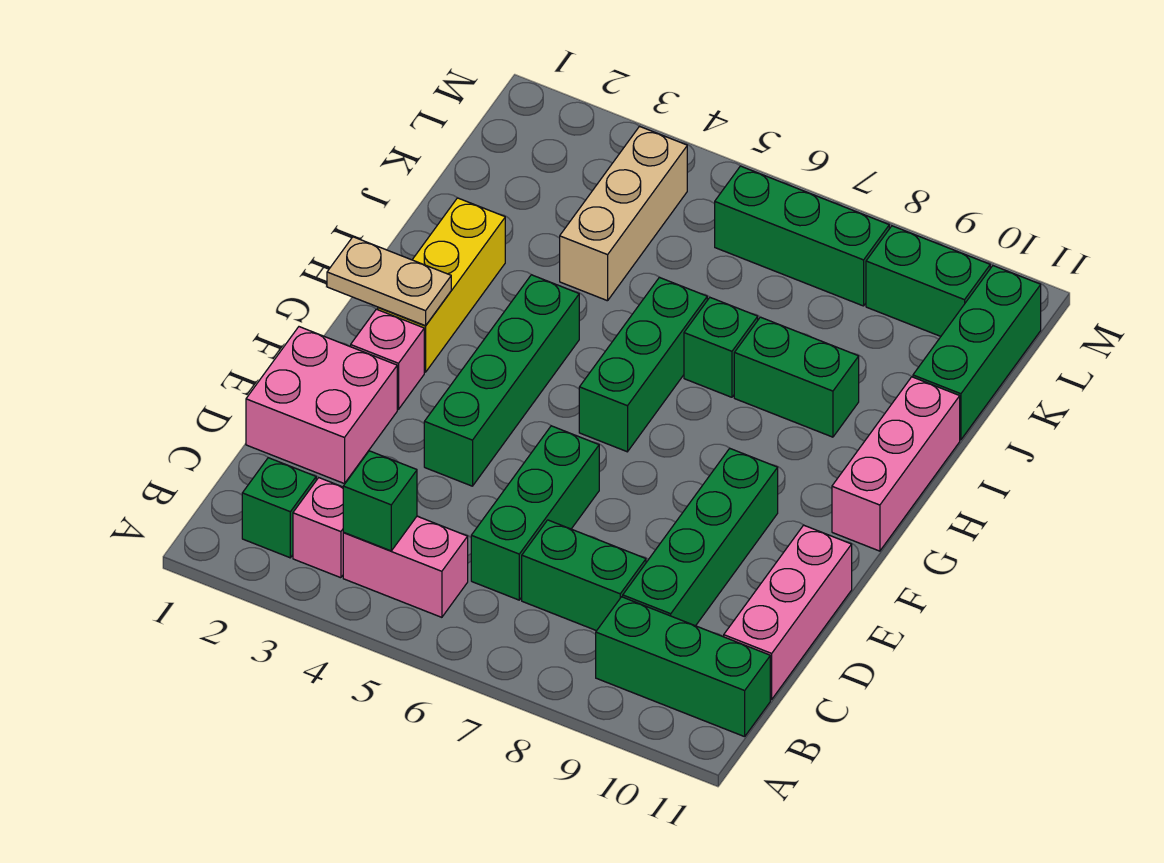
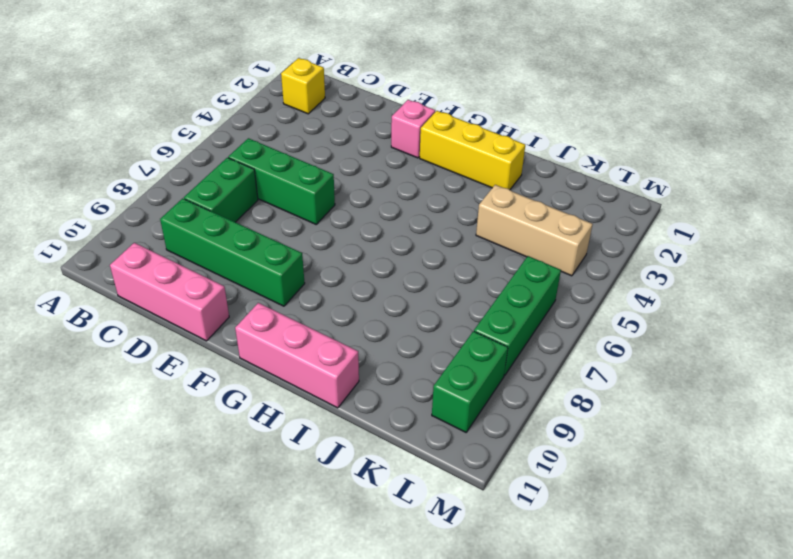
yellow 1x1 brick [281,58,325,114] -> green 1x1 brick [242,458,316,558]
none -> pink 1x1 brick [293,478,343,578]
none -> pink 1x2 brick [343,516,468,617]
none -> green 1x3 brick [596,597,770,737]

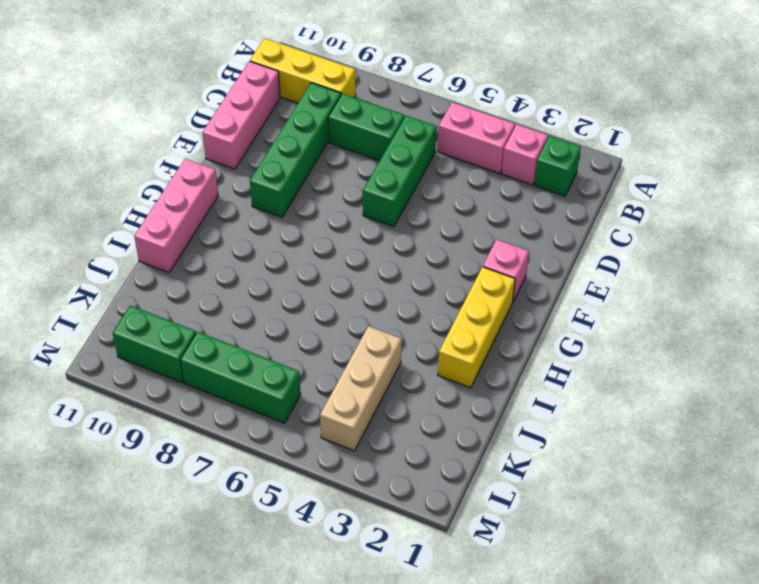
yellow 1x3 brick [250,38,356,103] -> green 1x3 brick [596,597,770,737]
none -> pink 2x2 brick [246,327,397,484]
none -> green 1x4 brick [424,275,579,486]
none -> green 1x3 brick [579,277,707,452]

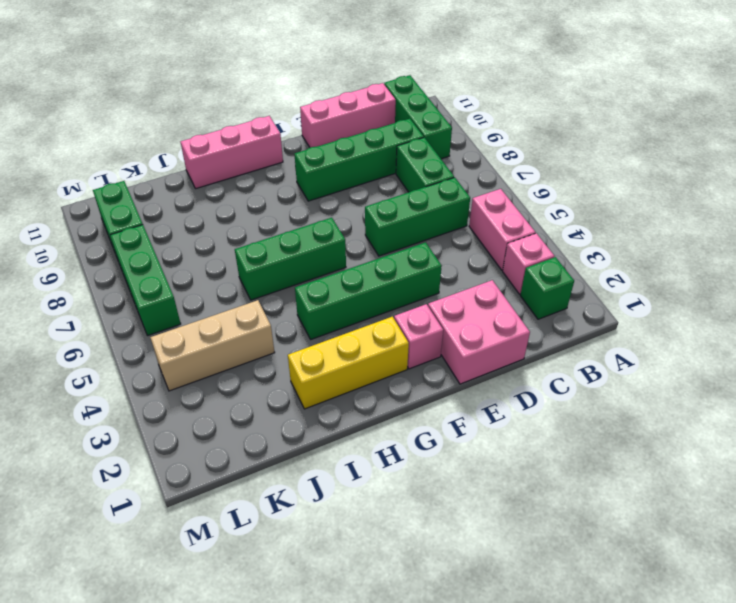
none -> green 1x1 brick [684,298,758,397]
none -> green 1x2 brick [734,317,859,437]
none -> green 1x3 brick [913,266,1041,440]

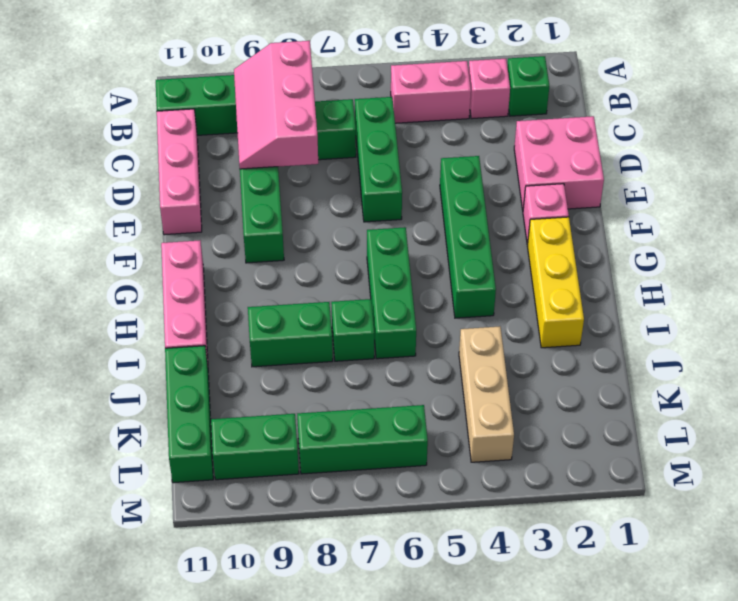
pink 2x3 slope [234,41,318,169] -> none
none -> green 1x1 brick [343,451,417,551]
none -> tan 1x2 plate [327,237,451,326]

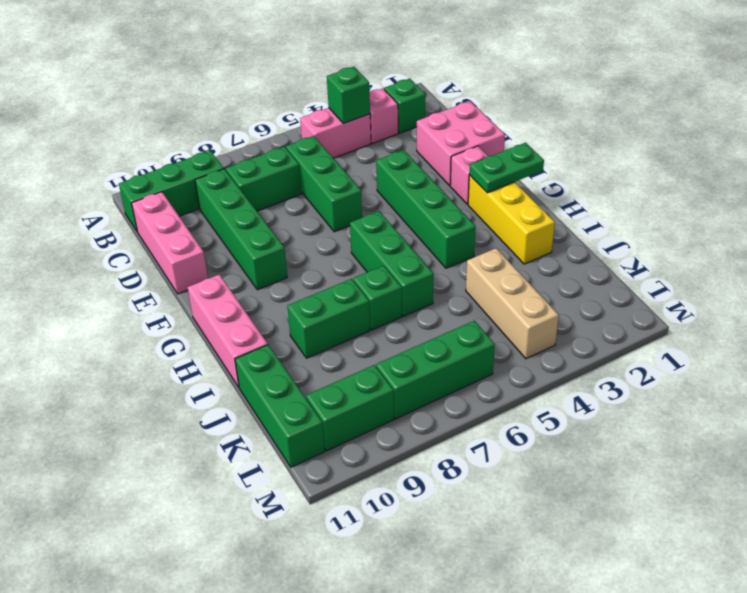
green 1x2 plate [469,143,544,193] -> tan 1x2 plate [327,237,451,326]

